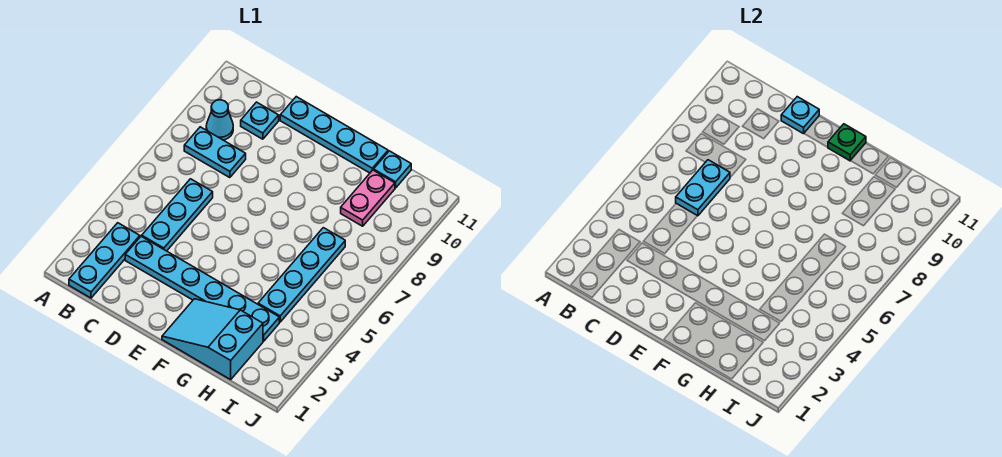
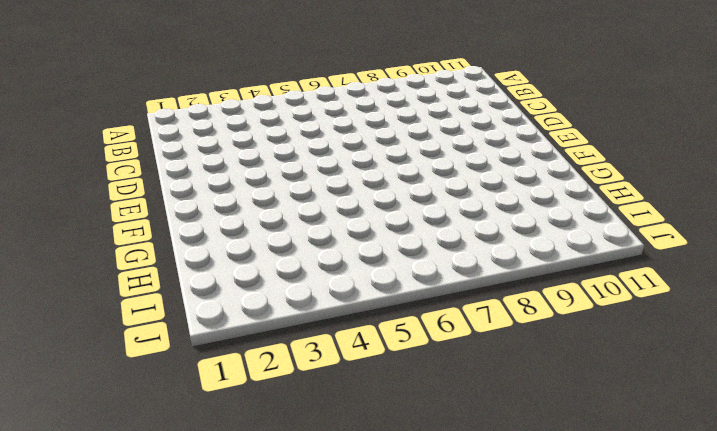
none -> cyan 1x3 plate [69,223,140,298]
none -> cyan 1x2 plate [184,127,246,178]
none -> cyan 1x1 cone [206,100,233,140]

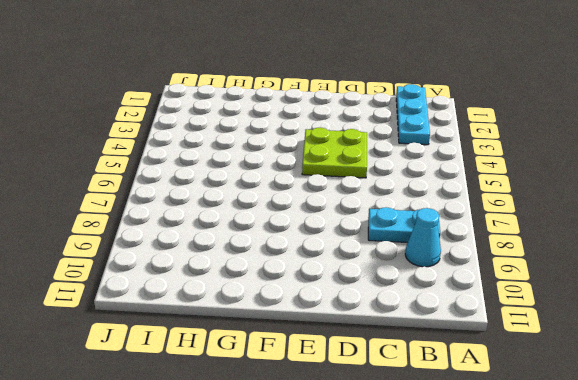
lime 2x2 plate [302,127,367,178] -> none
none -> cyan 1x6 plate [125,236,279,341]
none -> cyan 1x3 plate [142,179,213,251]
none -> cyan 1x1 plate [241,102,279,139]

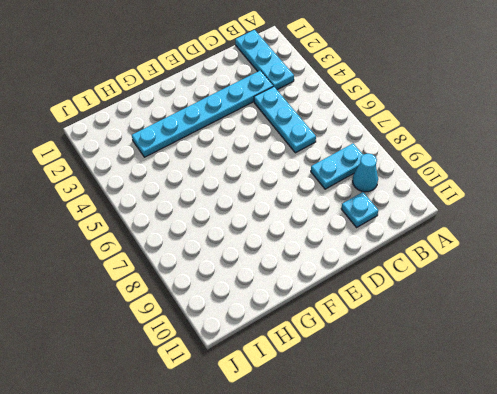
none -> cyan 1x4 plate [280,97,388,173]
none -> cyan 2x3 slope [162,299,263,379]
none -> cyan 1x4 plate [258,228,345,322]

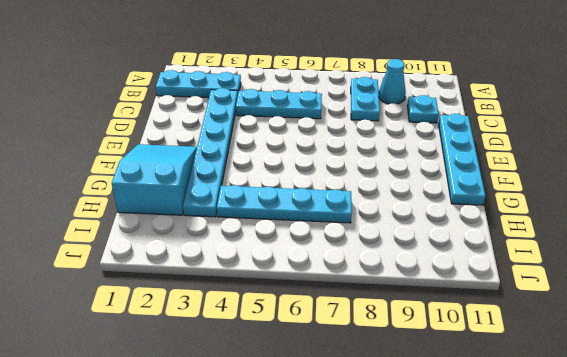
none -> pink 1x2 plate [341,170,395,226]
none -> cyan 1x1 plate [374,151,411,188]
none -> cyan 1x2 plate [676,160,730,216]

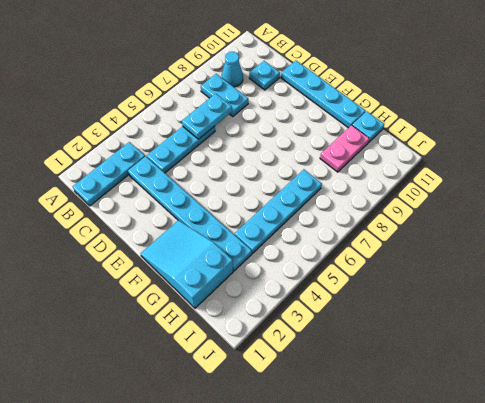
none -> cyan 1x1 plate [781,97,819,134]
none -> green 1x1 plate [828,124,866,161]

